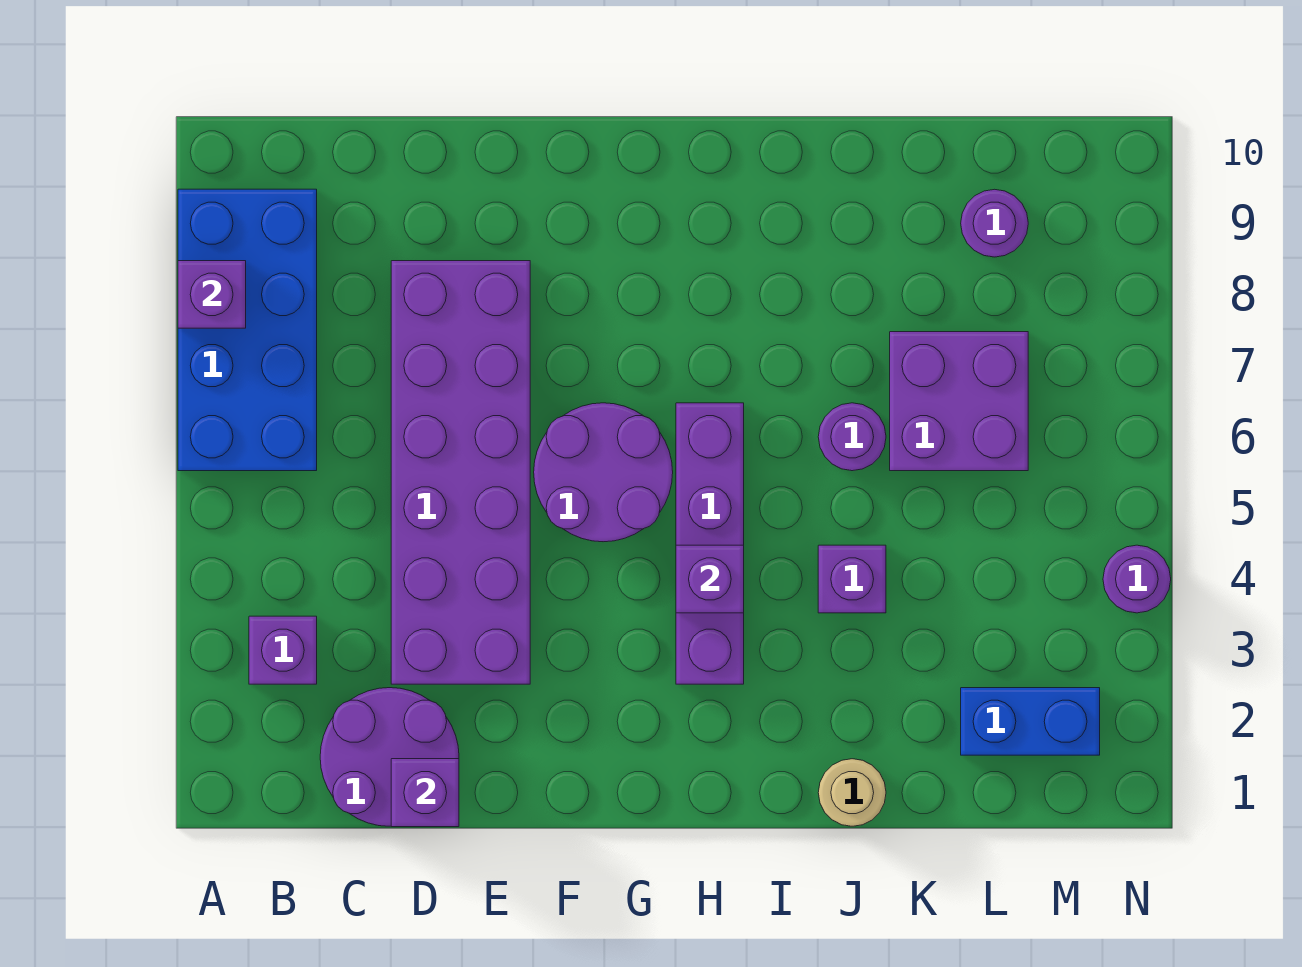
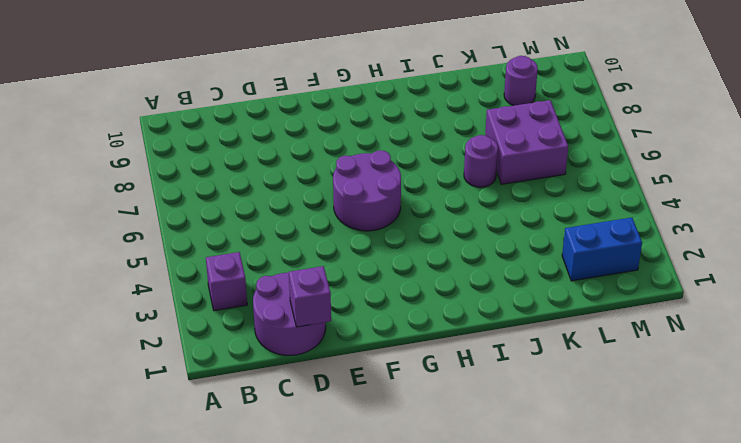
none -> blue 2x4 brick [178,189,317,471]
none -> purple 2x6 brick [391,261,530,684]
none -> purple 1x4 brick [676,403,744,684]

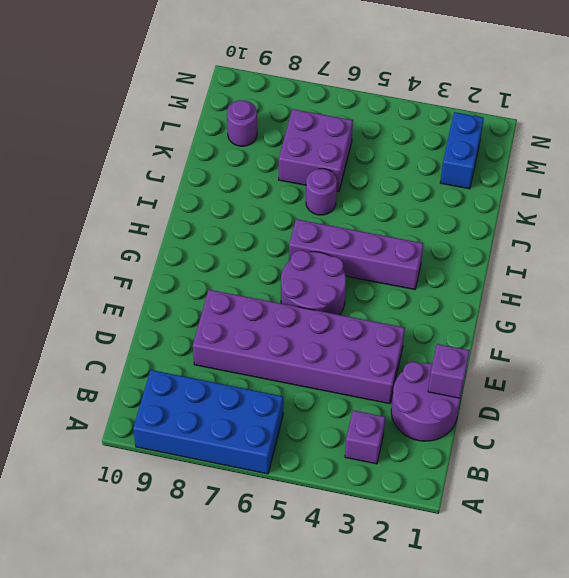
none -> tan 1x1 round brick [818,759,886,826]
none -> purple 1x1 brick [818,545,886,613]
none -> purple 1x1 round brick [1103,545,1171,613]

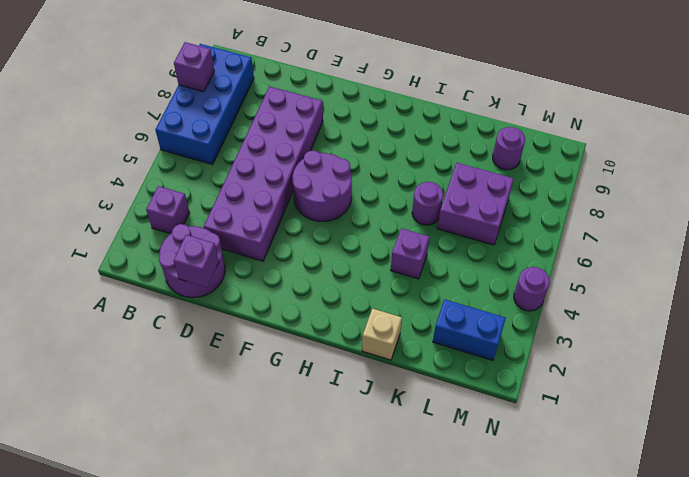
tan 1x1 brick [362,309,402,360] -> tan 1x1 round brick [818,759,886,826]
none -> purple 1x4 brick [676,403,744,684]
none -> purple 1x1 brick [676,545,744,613]

